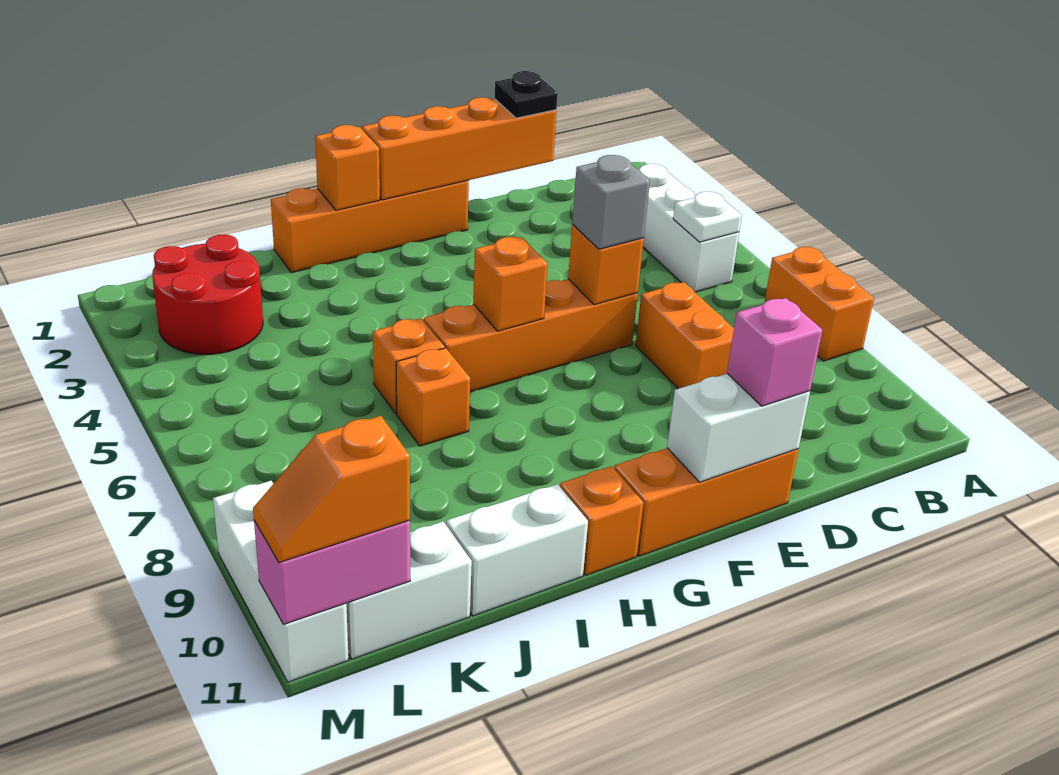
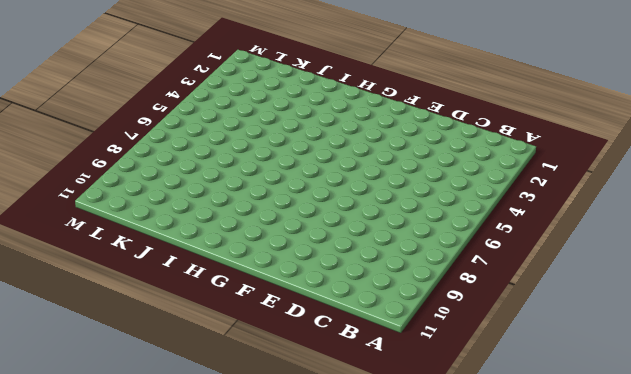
none -> orange 1x2 brick [765,247,874,361]
none -> white 1x3 brick [638,164,739,292]
none -> orange 1x2 brick [636,282,734,389]

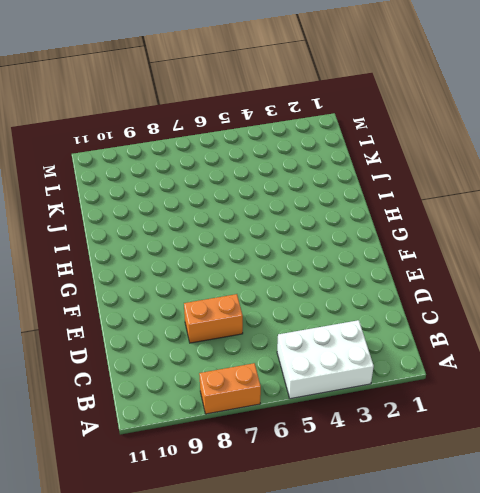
white 2x3 brick [277,320,374,399] -> white 1x3 brick [638,164,739,292]
none -> orange 1x4 brick [424,279,638,392]
none -> orange 1x3 brick [614,448,798,556]
none -> orange 1x4 brick [271,180,469,273]

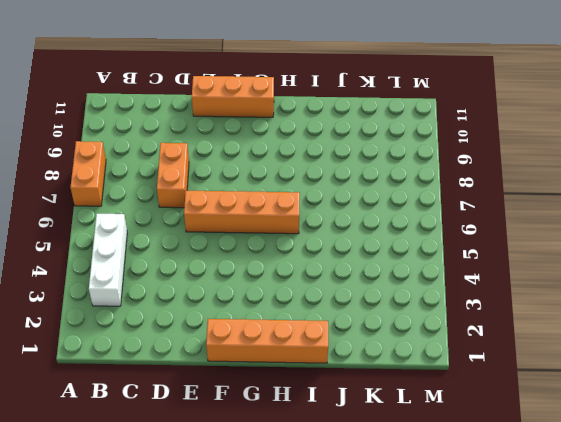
none -> orange 1x1 brick [560,466,643,575]
none -> orange 1x1 brick [373,318,445,413]
none -> orange 1x1 brick [396,348,470,446]

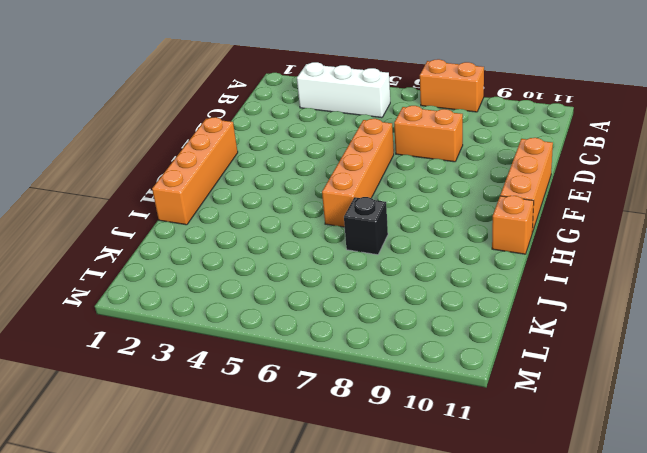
black 1x1 brick [344,197,388,255] -> orange 1x1 brick [396,348,470,446]
none -> orange 1x1 brick [373,318,445,413]
none -> white 1x2 brick [446,484,588,616]
none -> red 2x2 round brick [152,234,263,354]

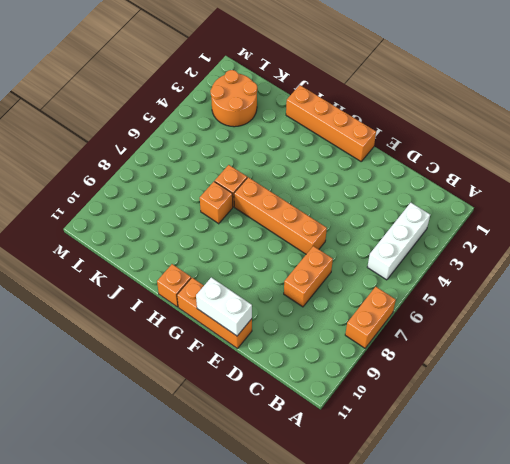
orange 2x2 round brick [210,70,257,127] -> red 2x2 round brick [152,234,263,354]
none -> white 1x2 brick [446,484,588,616]
none -> white 1x2 brick [346,522,472,659]
none -> white 1x3 brick [213,481,349,682]

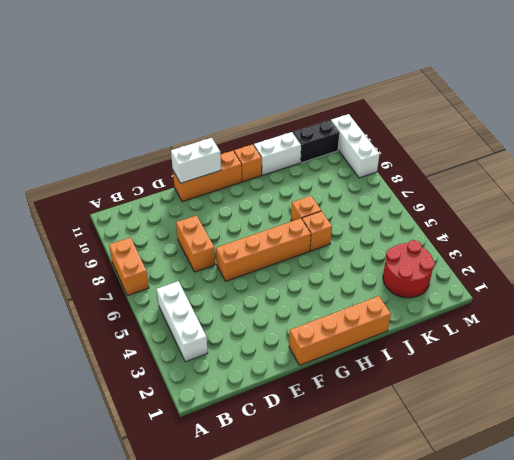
black 1x2 brick [293,120,340,163] -> white 1x2 brick [346,522,472,659]
none -> white 1x1 plate [673,192,742,242]
none -> orange 1x4 brick [362,97,557,200]
none -> orange 1x1 brick [568,225,644,305]

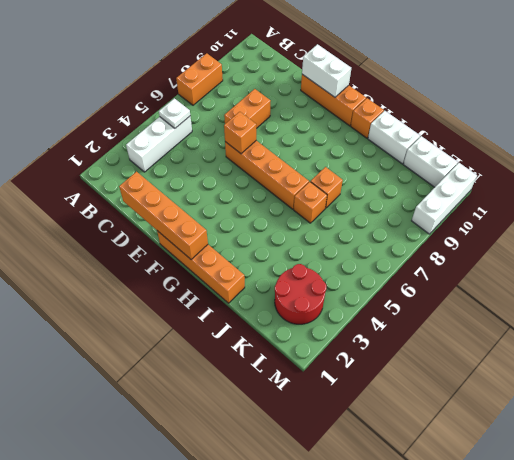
none -> orange 1x1 brick [473,237,548,331]
none -> orange 1x1 brick [315,125,380,210]
none -> pink 1x2 brick [254,520,410,624]

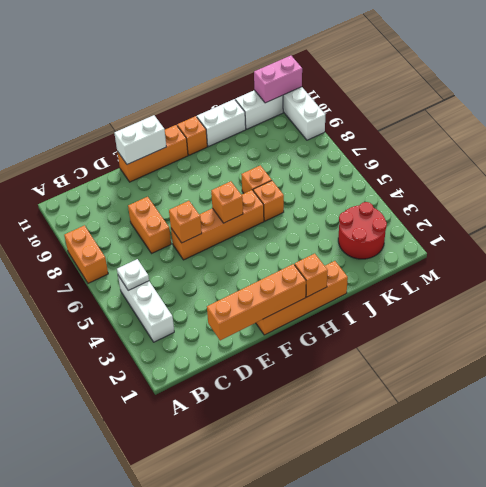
none -> black 1x1 plate [494,71,558,118]
none -> grey 1x1 brick [572,155,650,249]
none -> pink 1x1 brick [727,298,822,406]

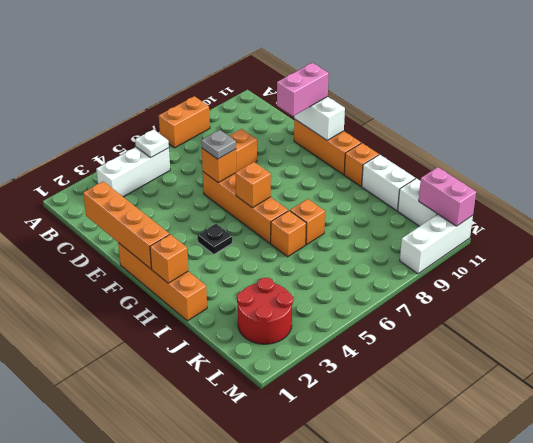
grey 1x1 plate [201,130,236,159] -> grey 1x1 brick [572,155,650,249]
pink 1x2 brick [277,63,329,116] -> pink 1x1 brick [727,298,822,406]
black 1x1 plate [197,224,233,254] -> black 1x1 plate moved to [494,71,558,118]
none -> orange 1x2 slope [253,416,410,562]

